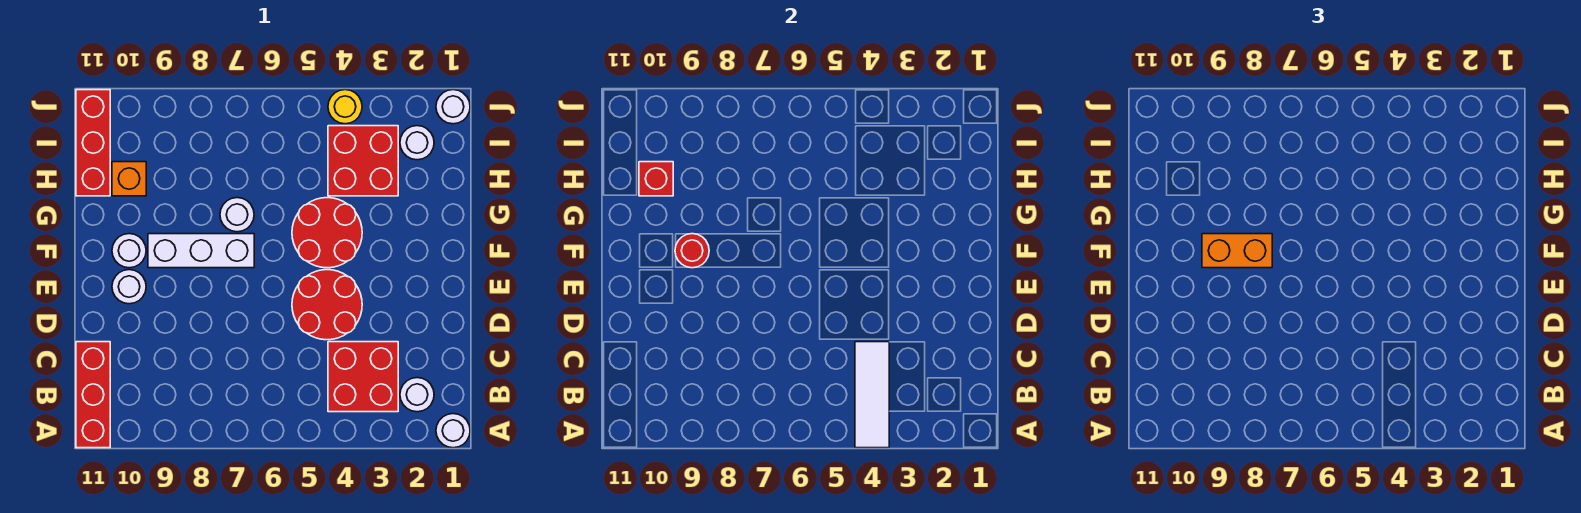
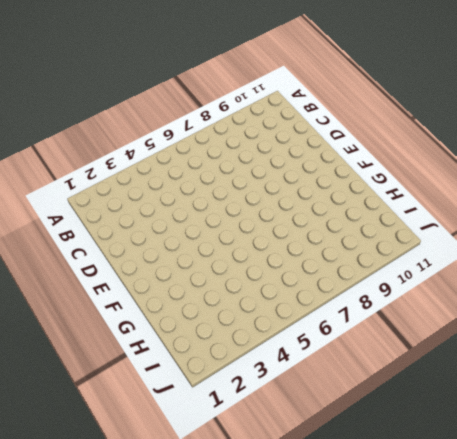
none -> white 1x1 round brick [436,414,470,448]
none -> red 1x3 brick [76,342,110,448]
none -> white 1x1 round brick [400,378,434,412]

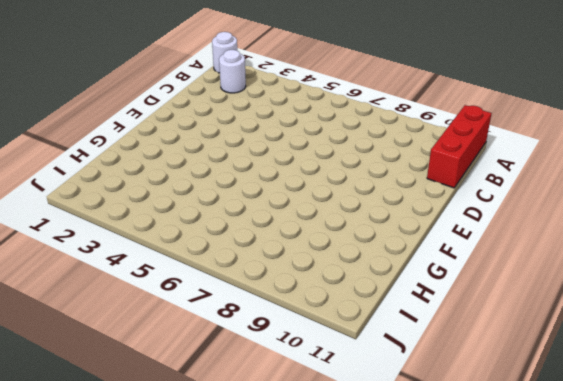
none -> red 2x2 brick [328,342,398,412]
none -> red 2x2 round brick [292,270,362,340]
none -> white 1x1 round brick [112,270,146,304]

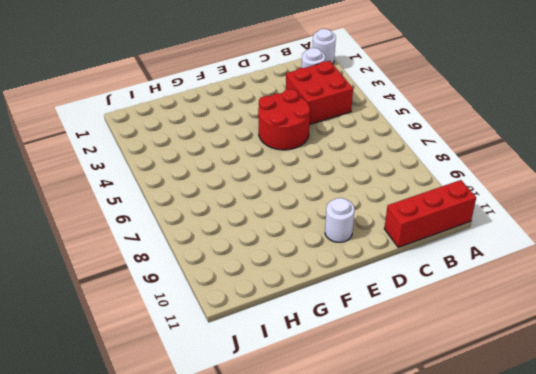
none -> red 2x2 round brick [292,198,362,268]
none -> white 1x3 brick [148,234,254,268]
none -> white 1x1 round brick [112,234,146,268]

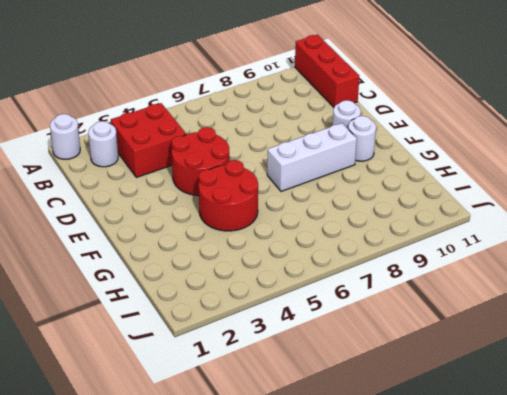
none -> white 1x1 round brick [220,198,254,232]
none -> red 2x2 brick [328,126,398,196]
none -> orange 1x1 brick [112,162,146,196]

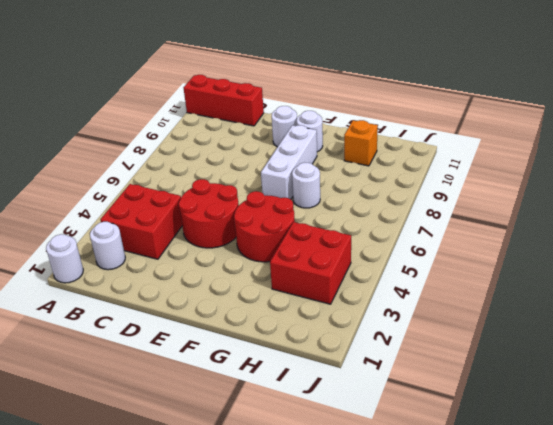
none -> red 1x3 brick [76,90,110,196]
none -> white 1x1 round brick [400,126,434,160]
none -> white 1x1 round brick [436,90,470,124]

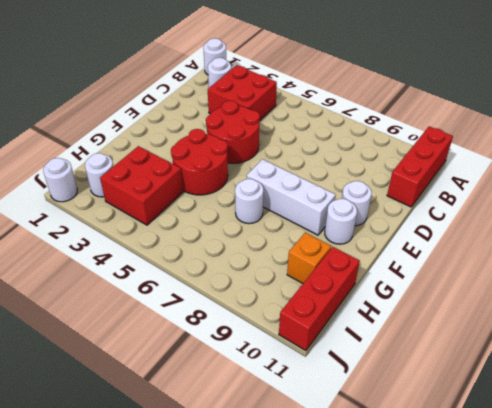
none -> yellow 1x1 round brick [328,90,362,124]
none -> white 1x3 tile [855,342,889,448]
none -> red 1x1 round brick [675,234,709,268]

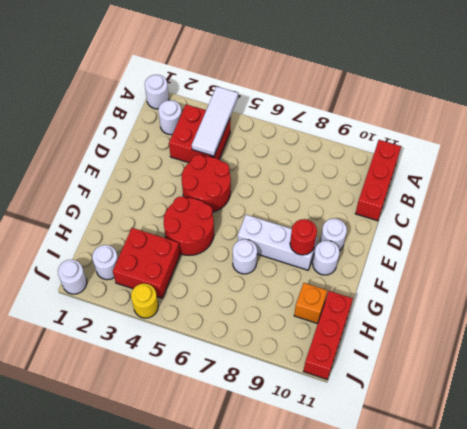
none -> red 1x1 brick [639,162,673,196]
none -> orange 1x2 brick [1202,234,1272,268]

